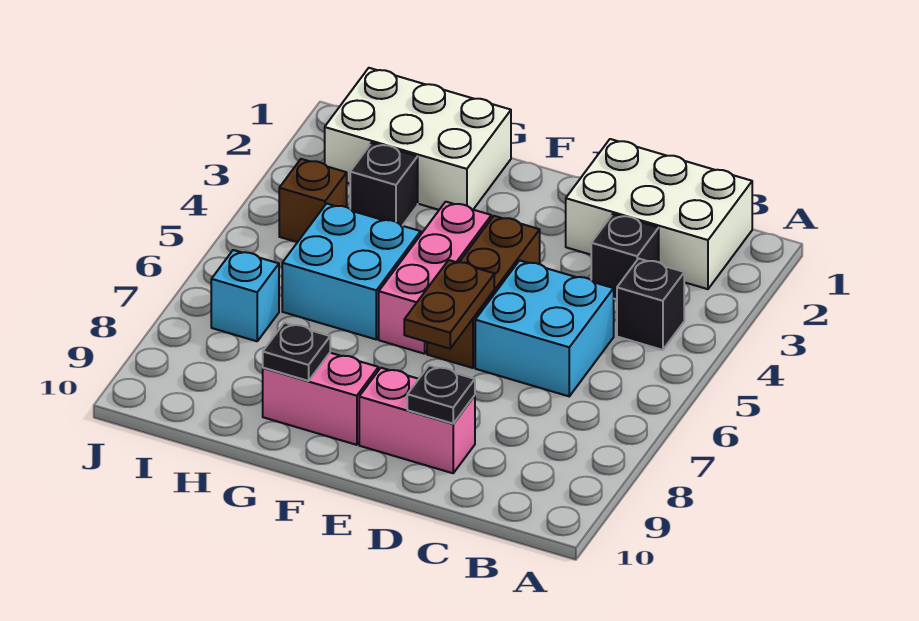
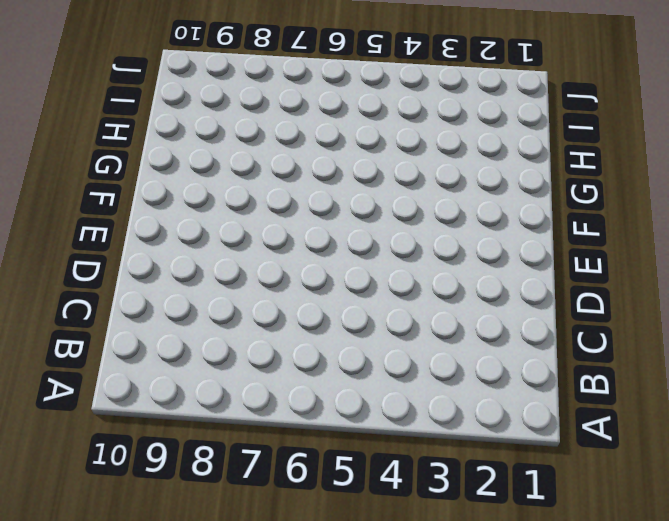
none -> white 2x3 brick [566,139,752,289]
none -> black 1x1 brick [617,259,684,350]
none -> black 1x1 brick [591,214,659,299]

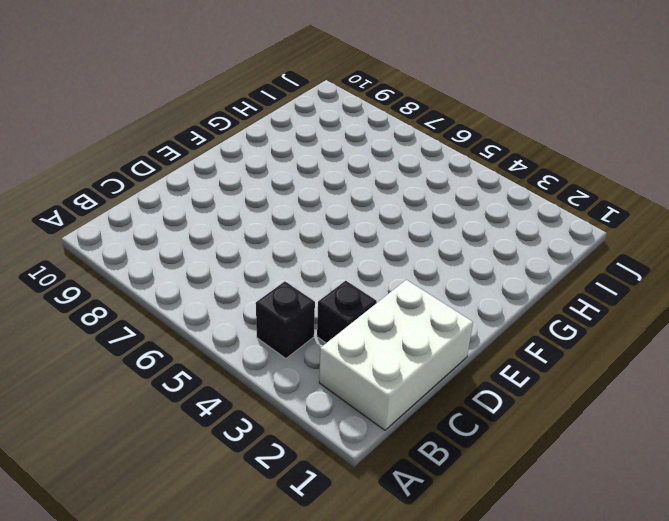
none -> cyan 2x2 brick [475,260,614,396]
none -> pink 1x2 brick [359,368,475,473]
none -> brown 1x3 brick [427,216,540,368]

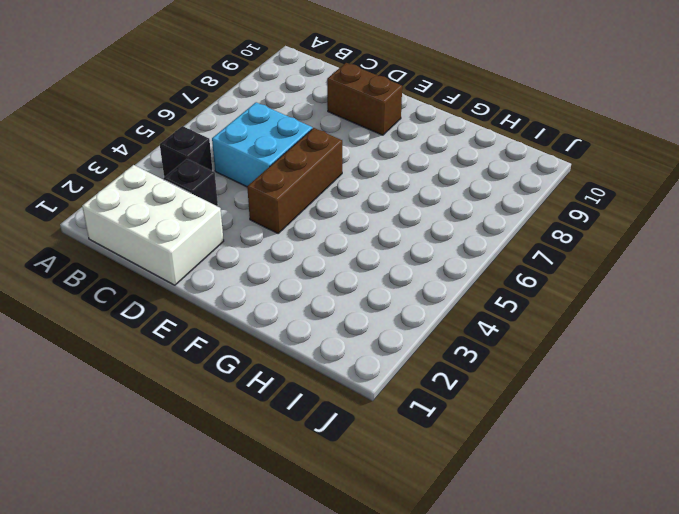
brown 1x2 brick [327,63,402,135] -> pink 1x2 brick [359,368,475,473]
none -> pink 1x3 brick [379,202,491,354]
none -> pink 1x2 brick [263,353,378,445]
none -> white 2x3 brick [325,68,511,210]

